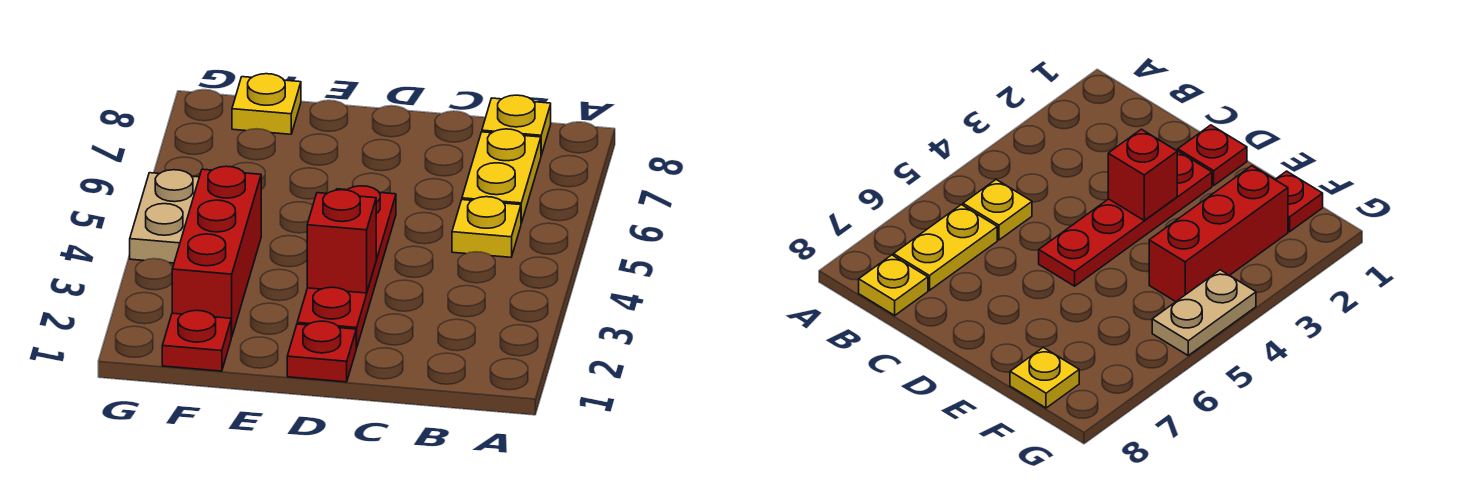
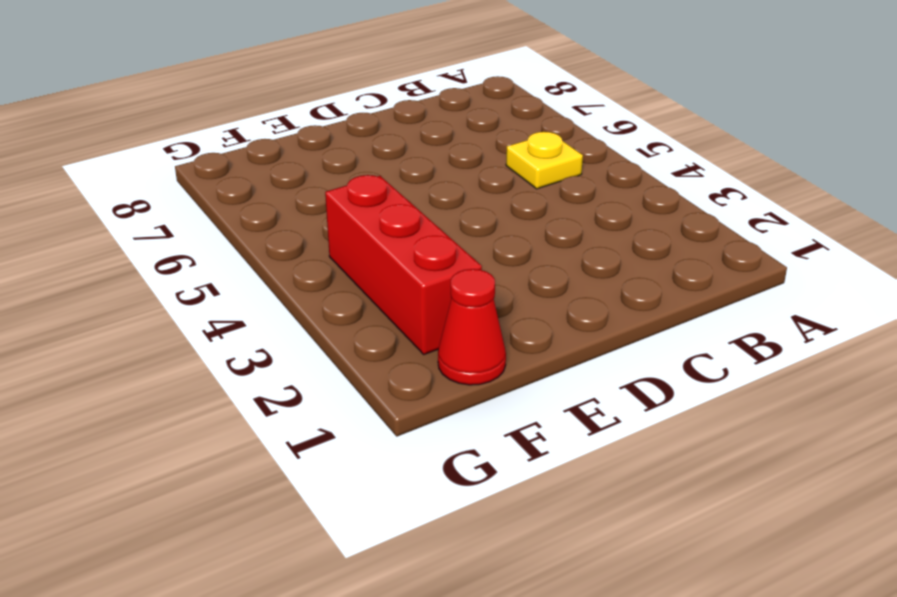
red 1x1 cone [438,269,506,385] -> red 1x1 plate [162,310,231,371]
none -> yellow 1x2 plate [462,129,541,223]
none -> yellow 1x1 plate [482,95,551,155]

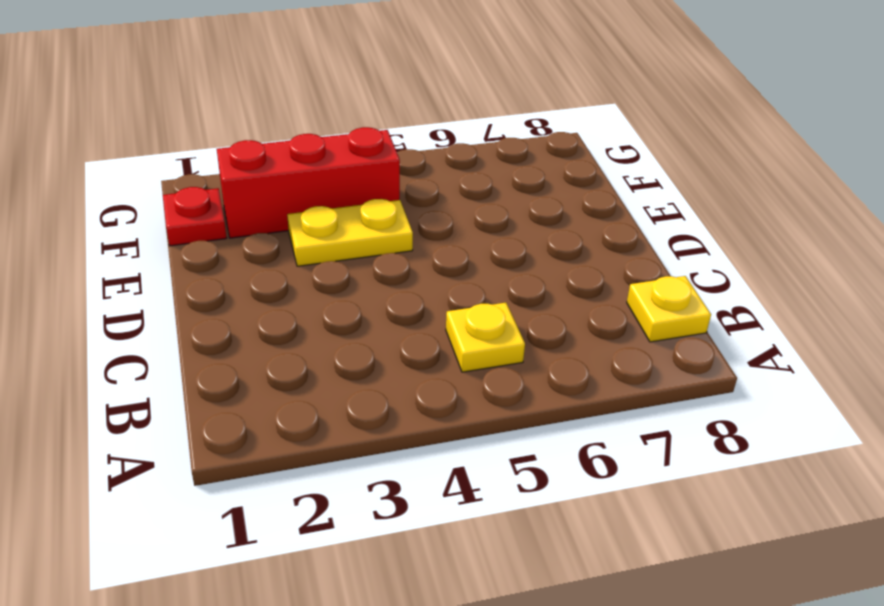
yellow 1x2 plate [287,199,413,266] -> yellow 1x2 plate moved to [462,129,541,223]
none -> red 1x1 plate [287,321,356,382]
none -> red 1x4 plate [297,186,396,348]

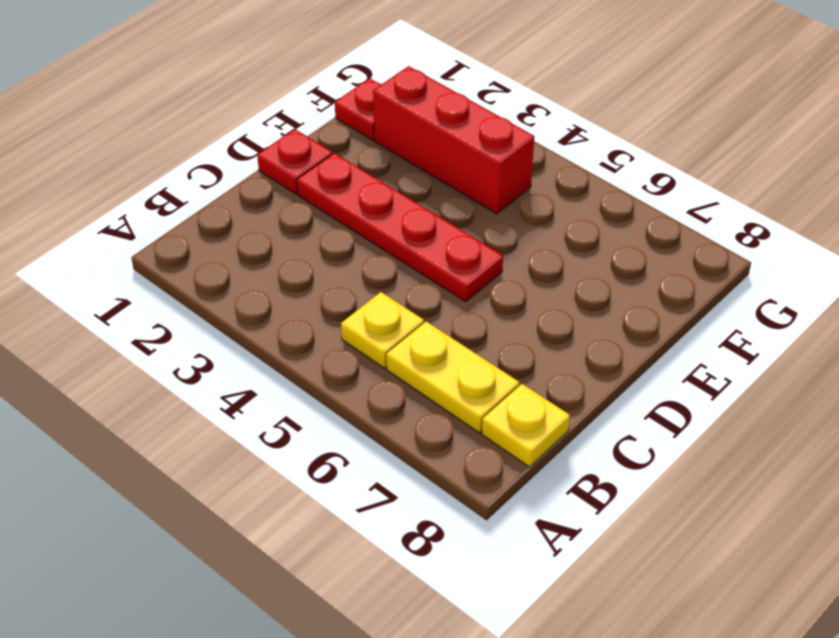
none -> yellow 1x1 plate [232,74,301,134]
none -> tan 1x2 plate [130,170,199,263]

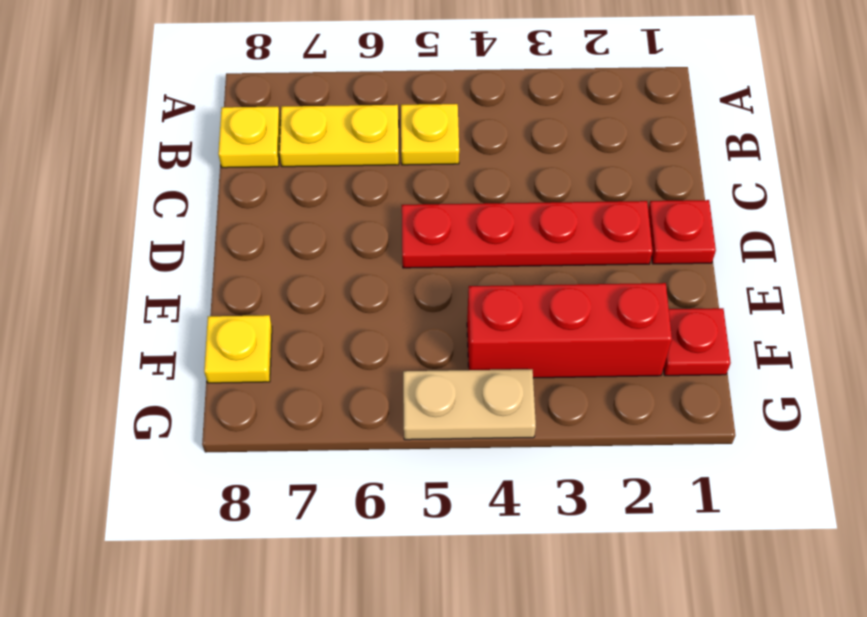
none -> red 1x1 brick [307,190,376,293]

